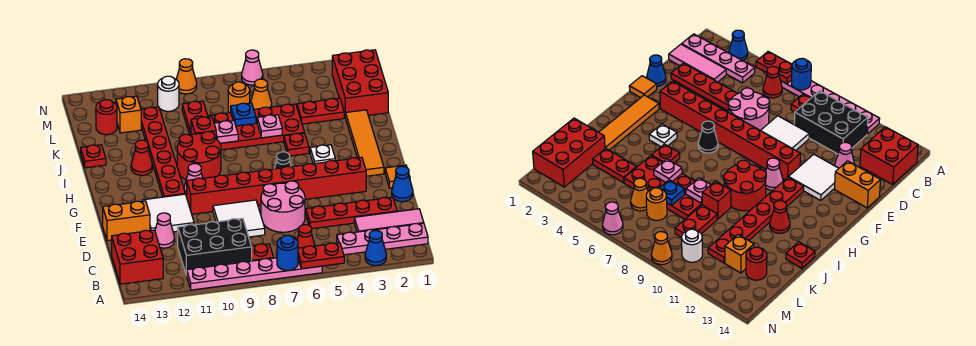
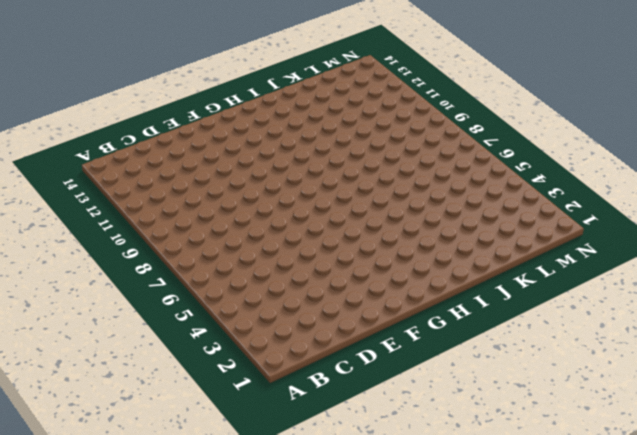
none -> blue 1x1 cone [365,230,386,266]
none -> pink 1x6 plate [187,258,322,290]
none -> pink 1x4 plate [337,223,428,255]
none -> red 1x1 cone [297,225,315,248]

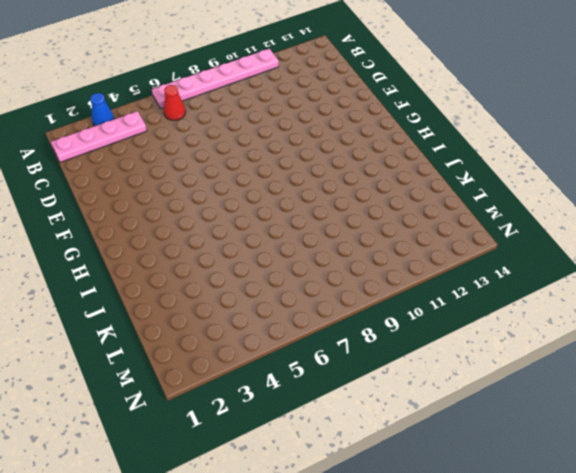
none -> red 1x1 plate [251,244,274,261]
none -> black 2x3 brick [178,219,252,275]
none -> red 2x2 brick [112,230,163,284]
none -> pink 1x3 tile [354,209,424,232]

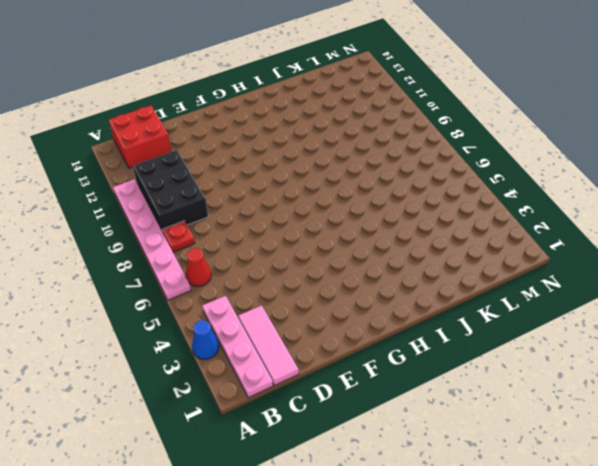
none -> red 1x4 plate [306,197,397,229]
none -> pink 2x2 round brick [261,181,305,232]
none -> white 2x2 tile [213,200,265,237]
none -> pink 1x1 cone [155,213,175,248]

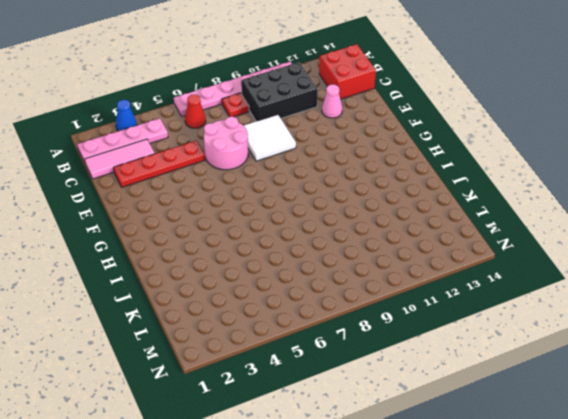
none -> blue 1x1 cone [392,166,413,202]
none -> white 2x2 tile [142,194,194,232]
none -> orange 1x2 brick [103,201,150,241]
none -> orange 1x1 tile [385,165,410,188]

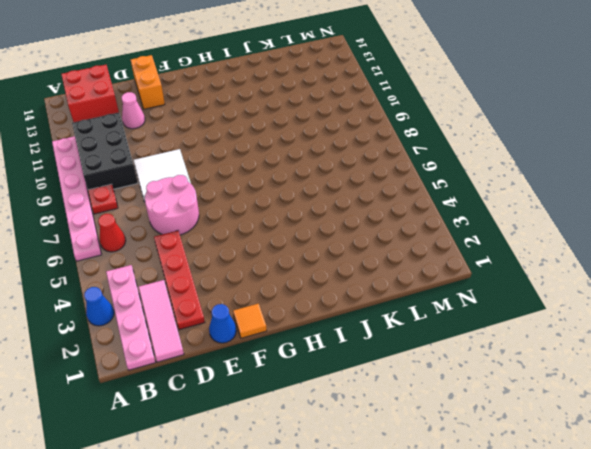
none -> white 2x2 tile [142,194,194,232]
none -> red 1x8 brick [187,157,366,214]
none -> orange 1x4 tile [346,110,384,176]
none -> black 1x1 cone [274,152,291,169]

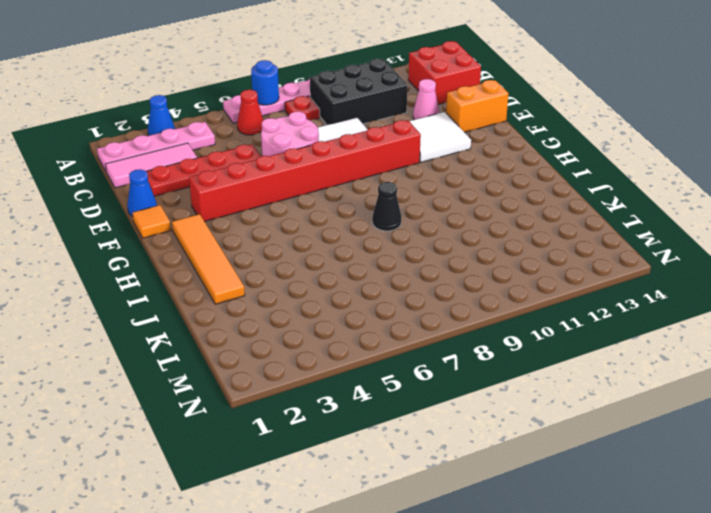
black 1x1 cone [372,182,402,231] -> black 1x1 cone moved to [274,152,291,169]
none -> pink 1x1 cone [184,164,203,196]
none -> red 1x6 plate [141,107,185,197]
none -> white 1x1 plate [310,145,335,164]
none -> red 2x2 round brick [177,132,221,180]

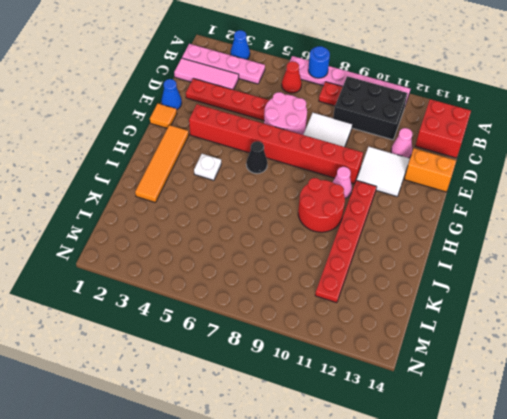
none -> red 1x1 plate [284,133,309,156]
none -> red 1x1 cone [131,140,152,175]
none -> red 2x4 plate [209,104,305,150]
none -> red 1x1 brick [191,117,216,139]

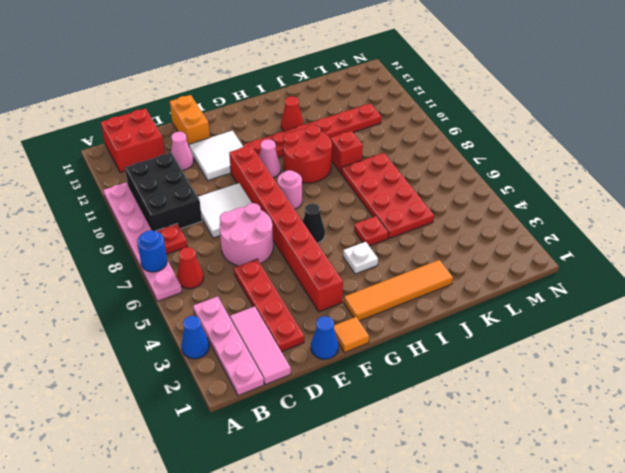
pink 1x1 round brick [277,170,302,209] -> none
none -> red 1x1 plate [81,145,106,168]
none -> red 2x3 brick [332,50,388,118]
none -> red 1x2 plate [297,98,344,124]
none -> red 1x2 plate [182,101,208,135]

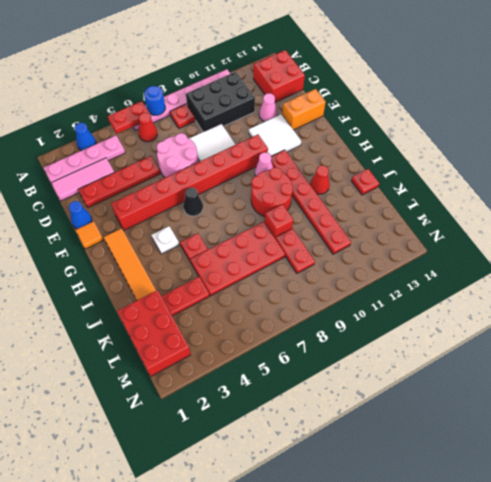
none -> orange 1x1 cone [251,79,272,109]
none -> orange 1x1 round brick [228,82,250,113]
none -> orange 1x1 brick [116,96,141,133]
none -> red 1x1 round brick [96,100,117,135]

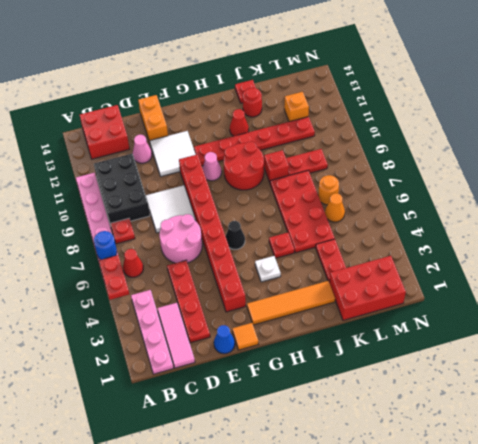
red 1x1 round brick [243,88,262,117] -> red 1x1 round brick moved to [96,100,117,135]
none -> blue 1x1 cone [365,230,386,266]
none -> white 1x1 round brick [157,76,179,111]
none -> pink 1x1 cone [242,50,263,85]
none -> orange 1x1 cone [176,59,197,94]

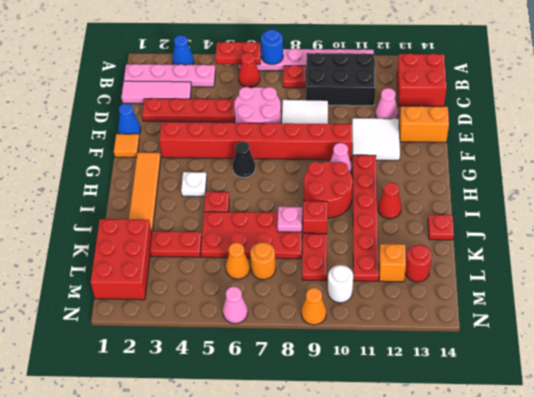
none -> pink 1x1 plate [257,115,282,138]
none -> blue 1x1 plate [231,103,256,126]

